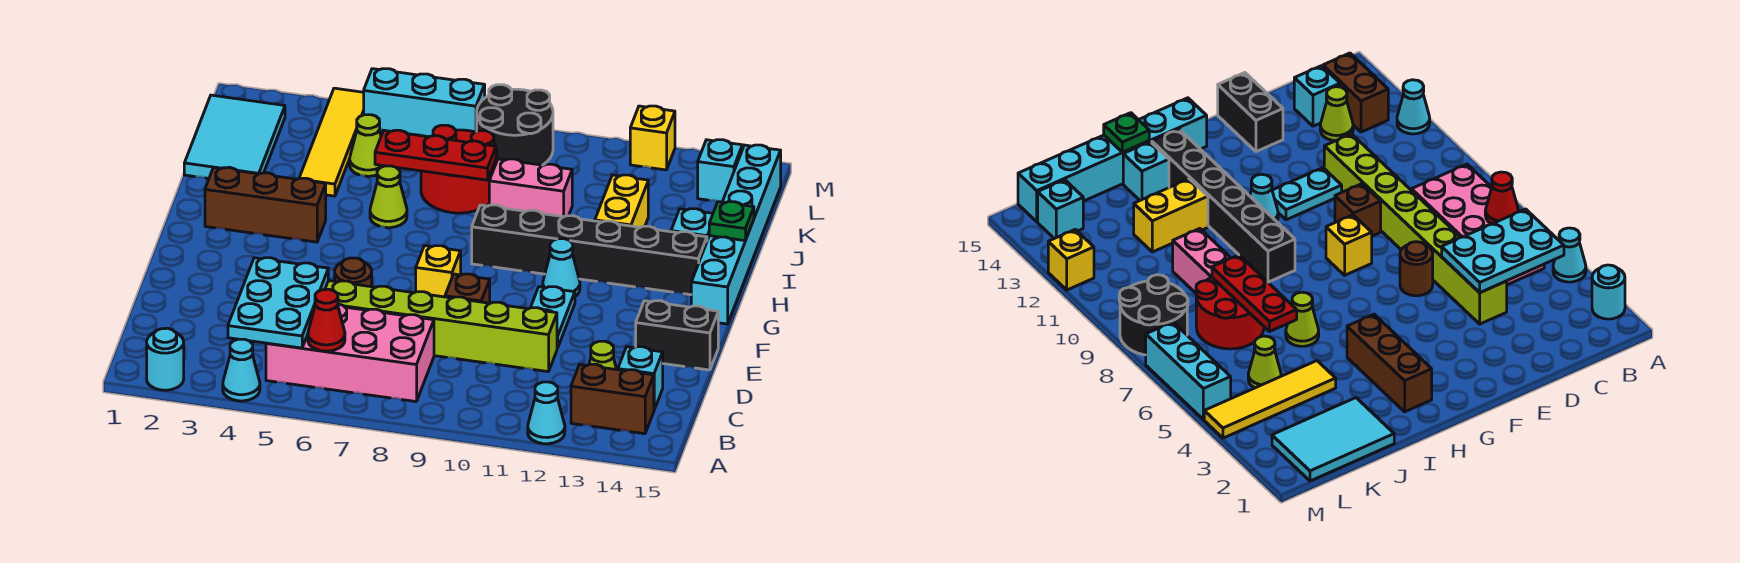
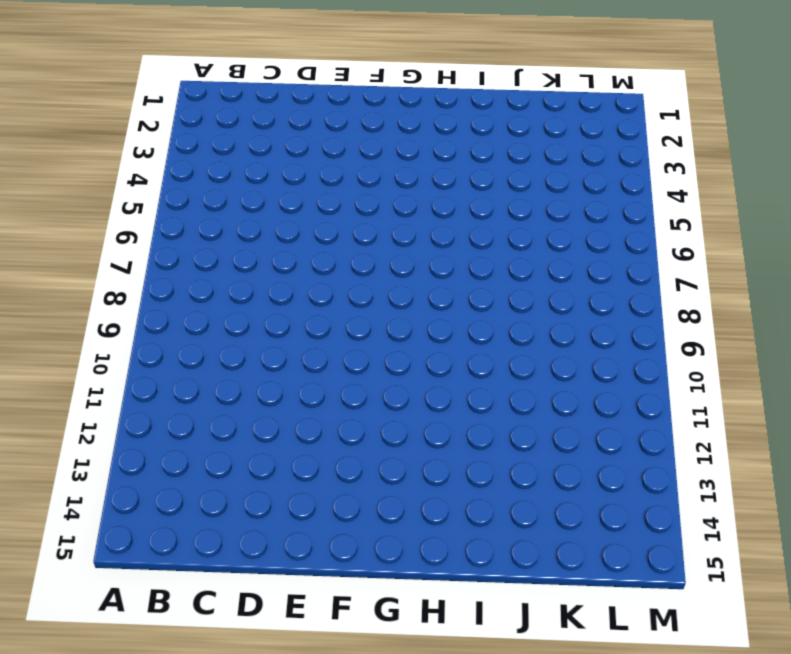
none -> cyan 1x1 round brick [147,328,184,390]
none -> cyan 1x1 cone [223,339,260,401]
none -> cyan 1x1 cone [528,382,565,444]
none -> pink 2x4 brick [266,304,434,402]

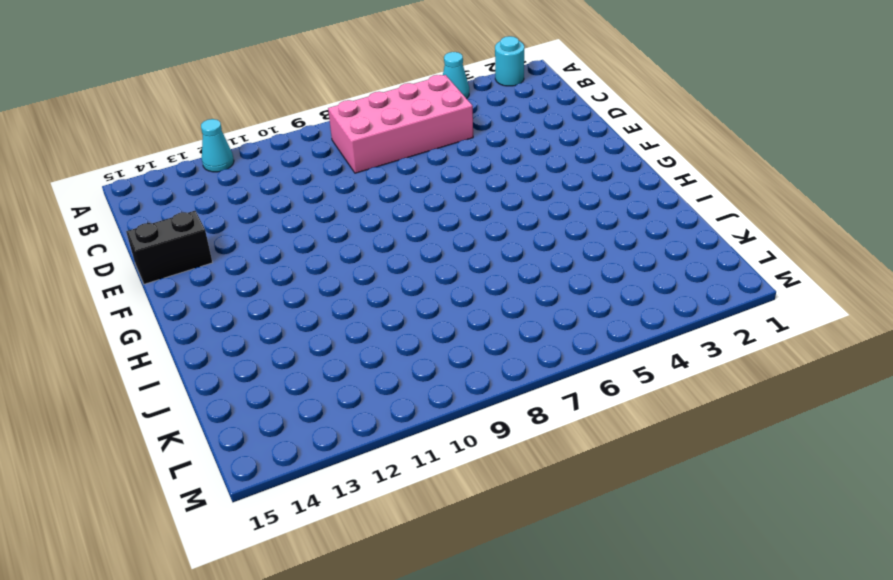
none -> brown 1x2 brick [571,364,654,434]
none -> lime 1x1 cone [589,341,617,370]
none -> cyan 1x1 brick [618,347,663,410]
none -> lime 1x8 brick [325,281,557,372]

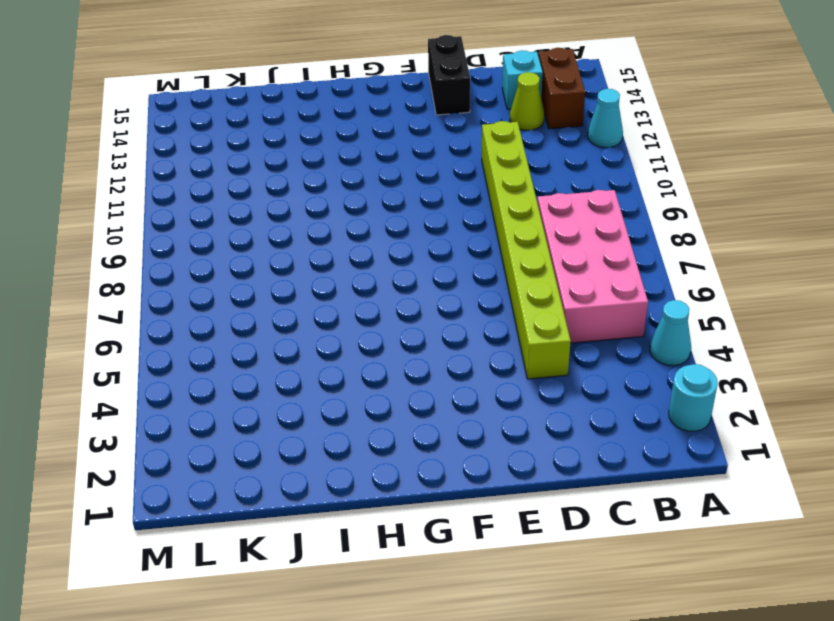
none -> brown 1x1 round brick [335,258,372,287]
none -> brown 1x1 brick [445,274,490,303]
none -> cyan 1x2 plate [531,287,575,348]
none -> yellow 1x1 brick [416,246,461,297]

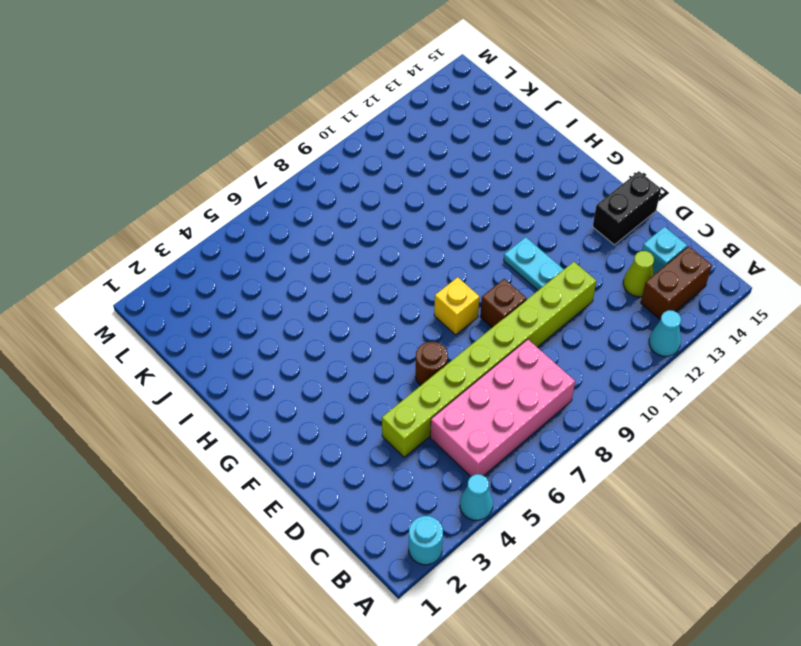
none -> cyan 1x1 cone [543,239,580,296]
none -> cyan 1x6 brick [691,145,781,324]
none -> brown 1x3 brick [205,167,326,242]
none -> black 1x6 brick [472,205,707,295]

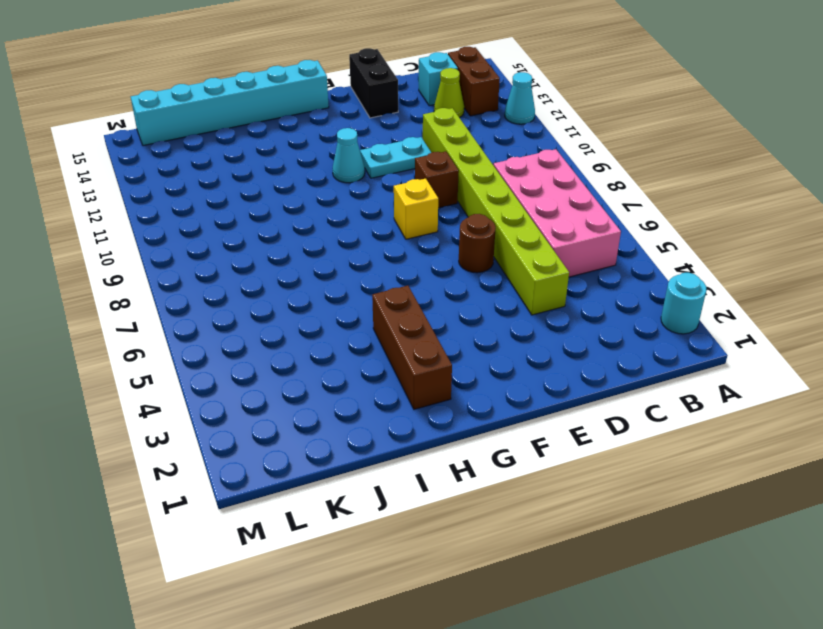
none -> cyan 1x1 cone [223,339,260,401]
none -> black 1x6 brick [472,205,707,295]
none -> lime 1x1 cone [370,166,407,228]
none -> yellow 1x2 brick [595,175,648,227]

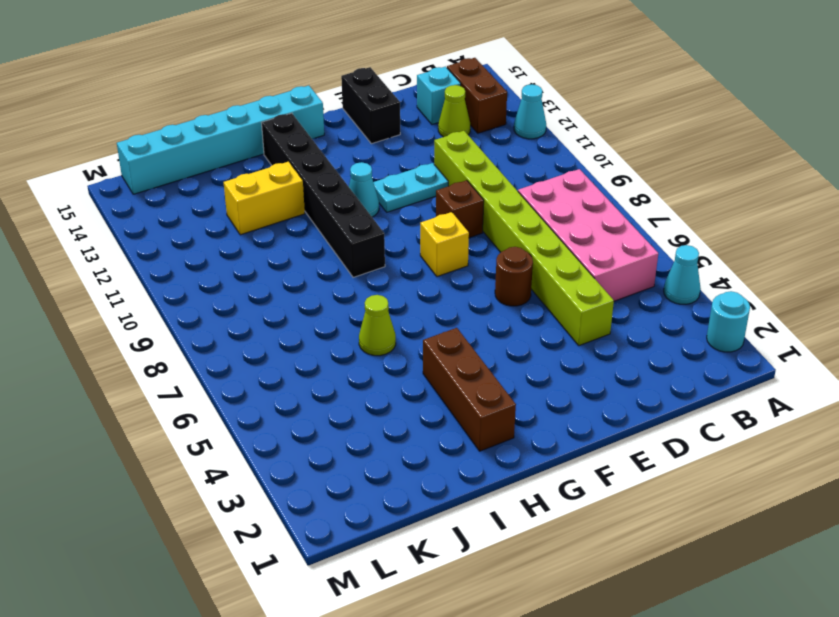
none -> cyan 1x1 brick [671,209,713,240]
none -> cyan 2x3 tile [184,95,285,178]
none -> yellow 1x4 tile [299,88,364,196]
none -> red 2x2 round brick [421,125,497,213]

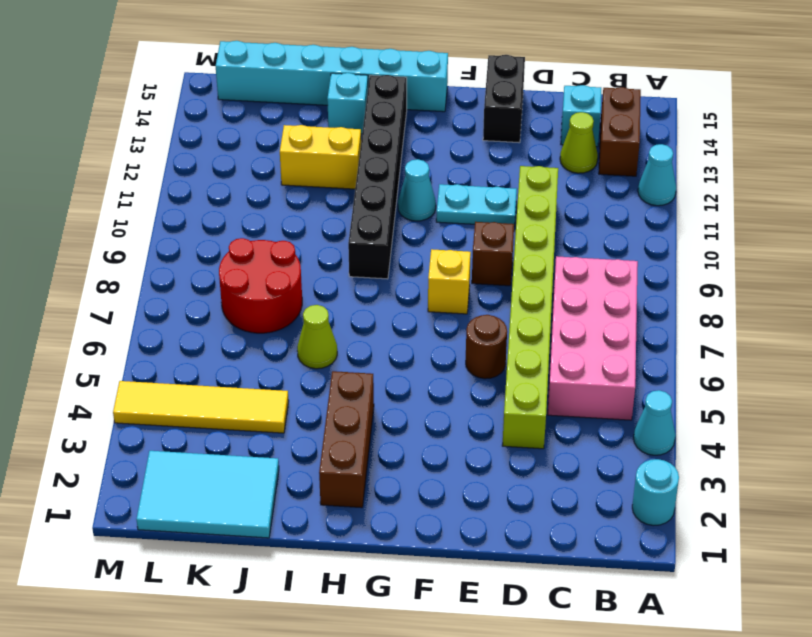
none -> pink 1x2 brick [489,159,572,217]
none -> lime 1x1 cone [350,115,384,176]
none -> black 2x2 round brick [477,85,553,165]
none -> cyan 1x1 brick [698,140,742,202]

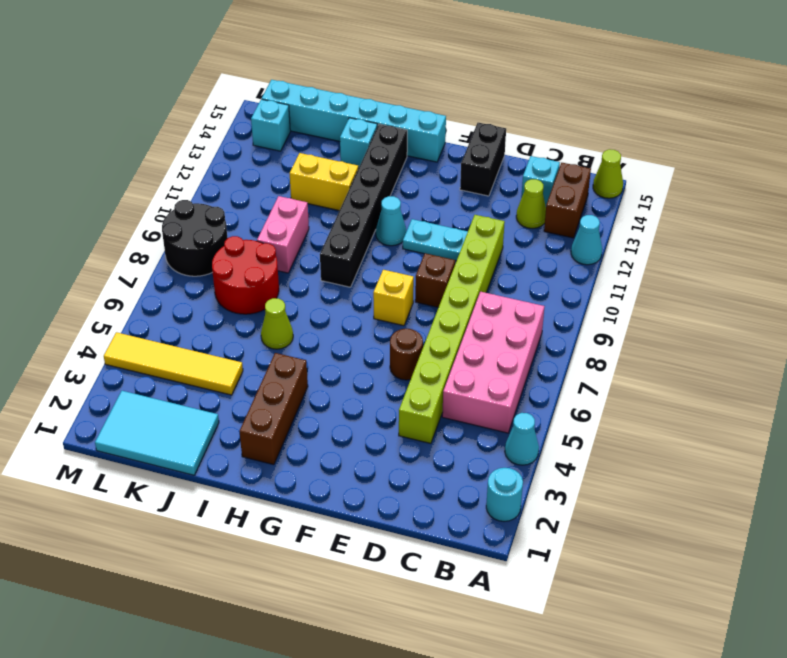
lime 1x1 cone [593,149,623,198] -> lime 1x1 cone moved to [350,115,384,176]
none -> cyan 1x3 brick [364,69,485,137]
none -> yellow 1x1 brick [630,106,675,170]
none -> cyan 2x3 plate [228,258,328,348]
none -> red 1x1 cone [308,289,345,351]

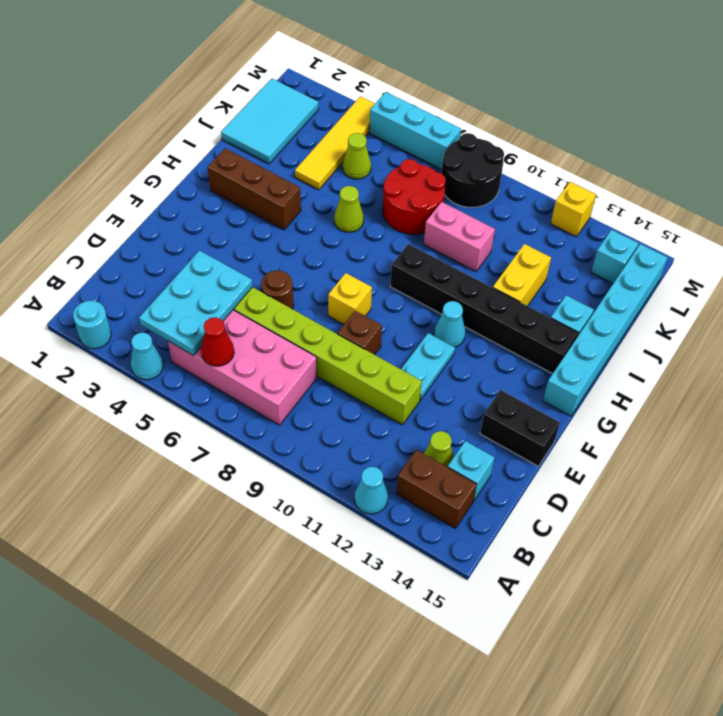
none -> green 1x1 plate [709,202,754,241]
none -> red 1x3 plate [375,130,496,180]

